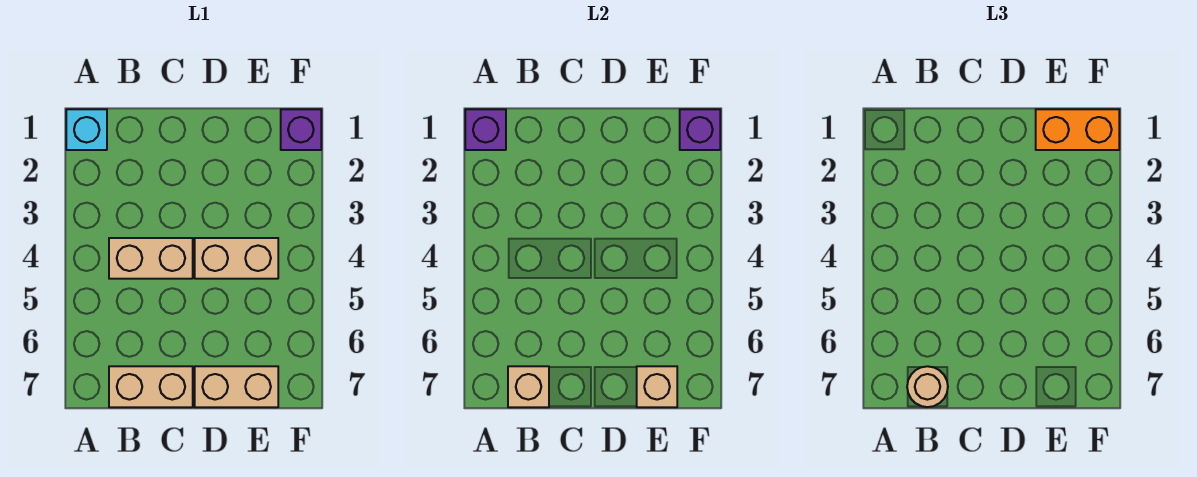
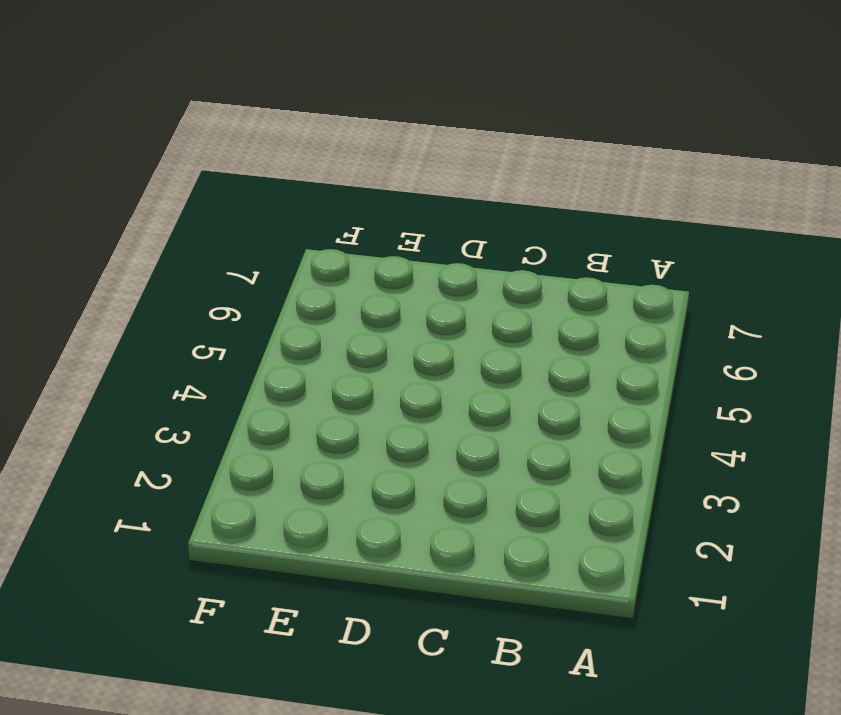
none -> cyan 1x1 brick [66,109,107,150]
none -> tan 1x2 brick [109,238,193,279]
none -> tan 1x2 brick [109,366,193,407]

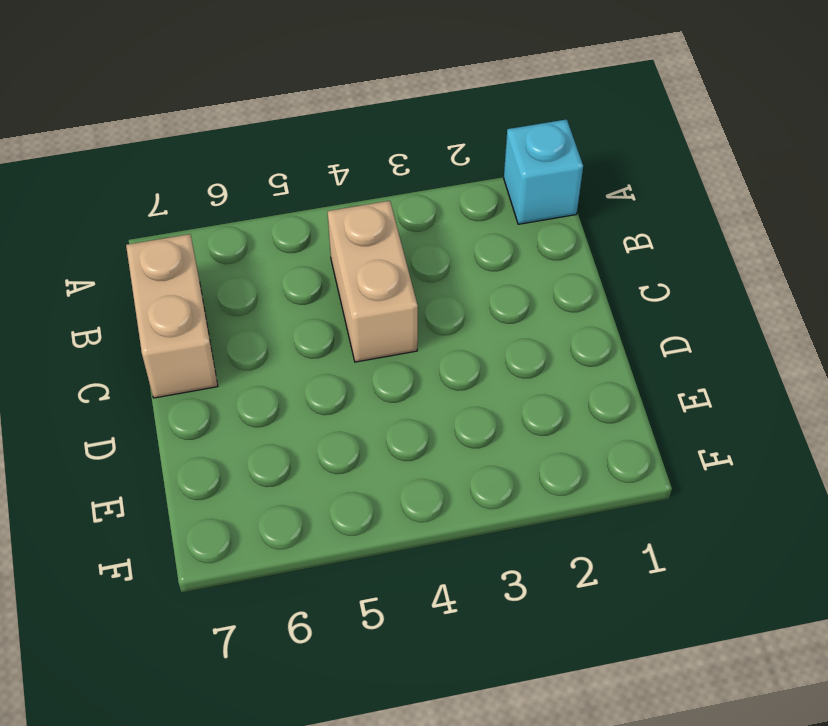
none -> tan 1x2 brick [195,238,278,279]
none -> tan 1x2 brick [195,366,278,407]
none -> purple 1x1 brick [281,109,321,150]

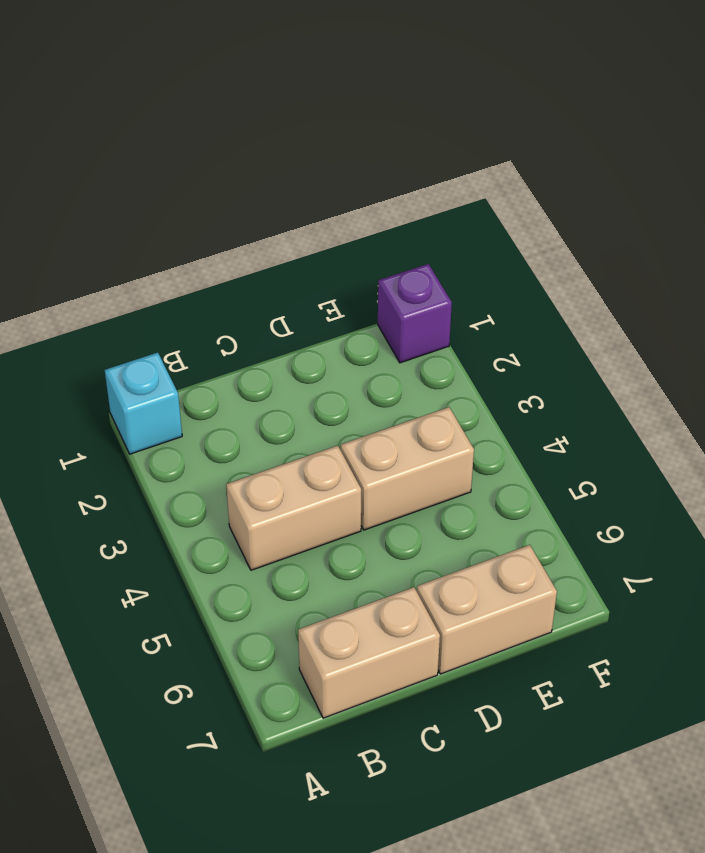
none -> purple 1x1 brick [465,109,506,150]
none -> tan 1x1 brick [508,366,549,407]
none -> tan 1x1 brick [637,366,677,407]

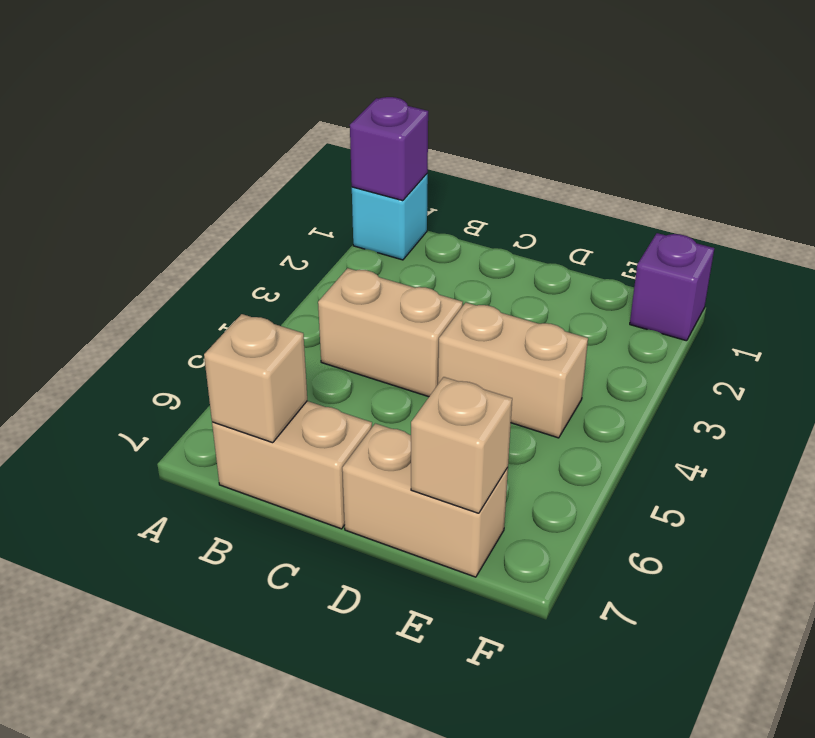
none -> purple 1x1 brick [680,109,720,150]
none -> tan 1x1 round brick [907,366,948,407]
none -> orange 1x2 brick [1036,109,1119,150]

